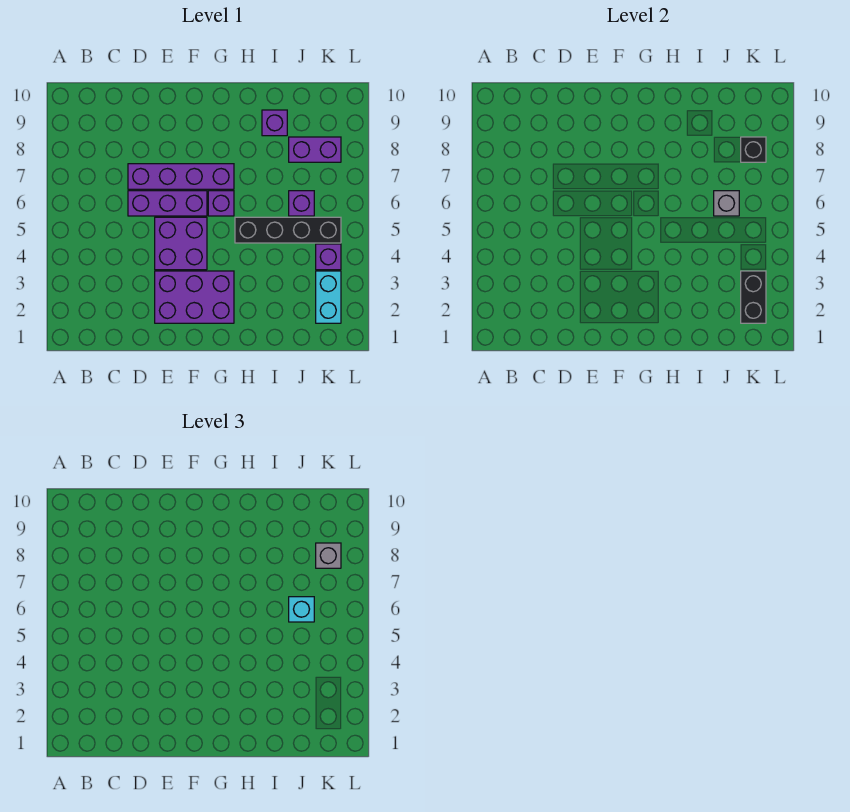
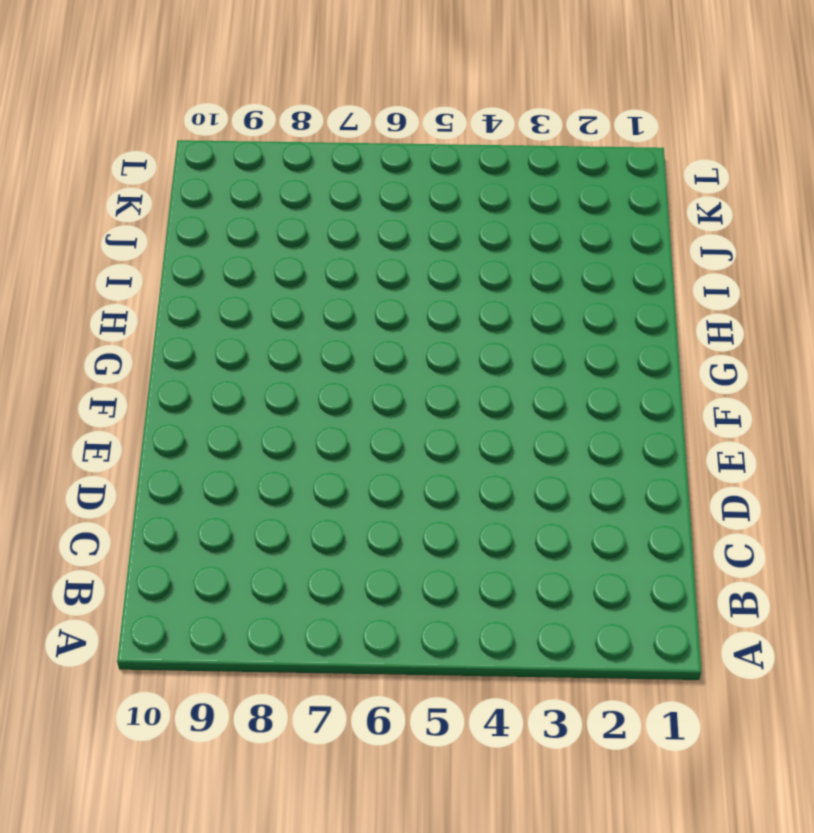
none -> purple 1x3 brick [128,191,207,216]
none -> purple 1x4 brick [128,164,234,189]
none -> purple 2x3 brick [155,271,234,323]

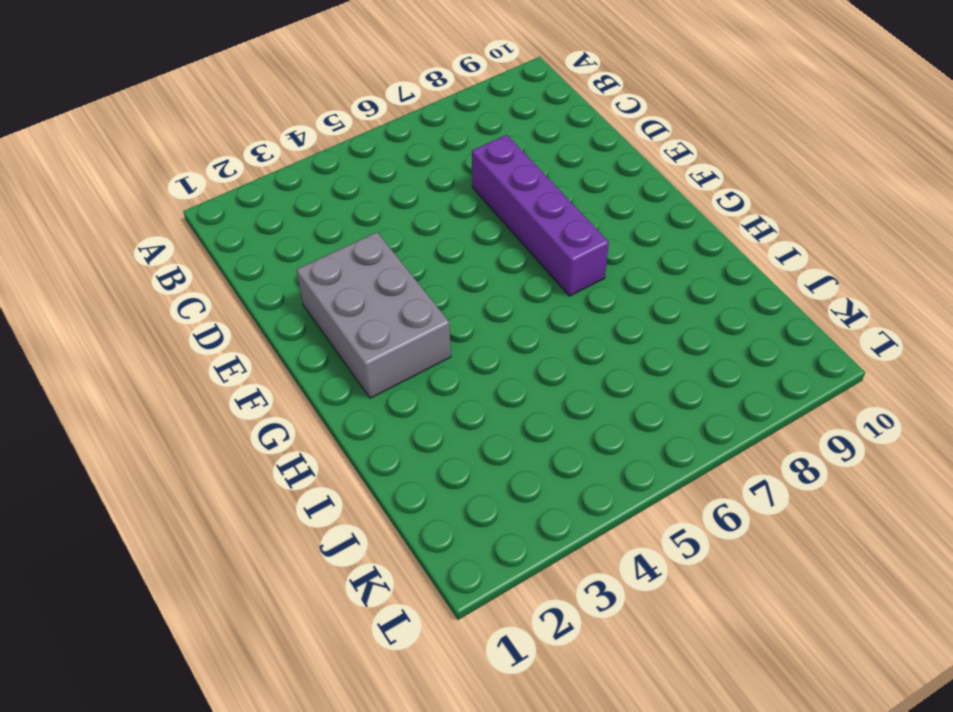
grey 2x3 brick [296,232,451,398] -> purple 2x3 brick [155,271,234,323]
none -> purple 1x3 brick [128,191,207,216]
none -> purple 2x2 brick [155,217,207,270]
none -> purple 1x1 brick [208,191,234,216]

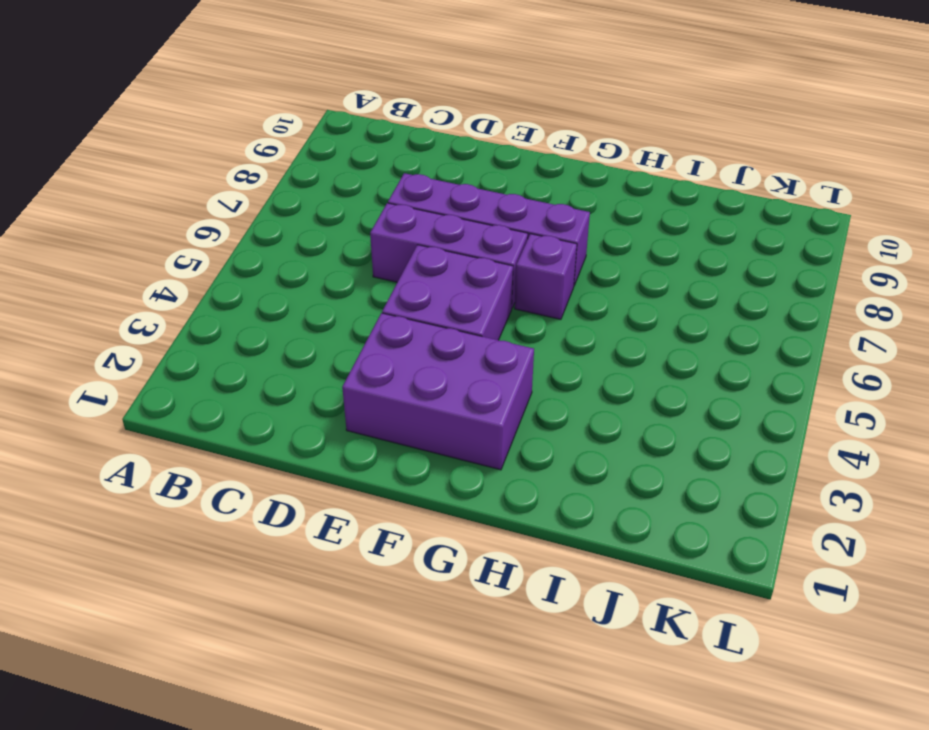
none -> black 1x4 brick [235,217,341,243]
none -> purple 1x1 brick [262,110,287,136]
none -> purple 1x1 brick [289,191,314,216]

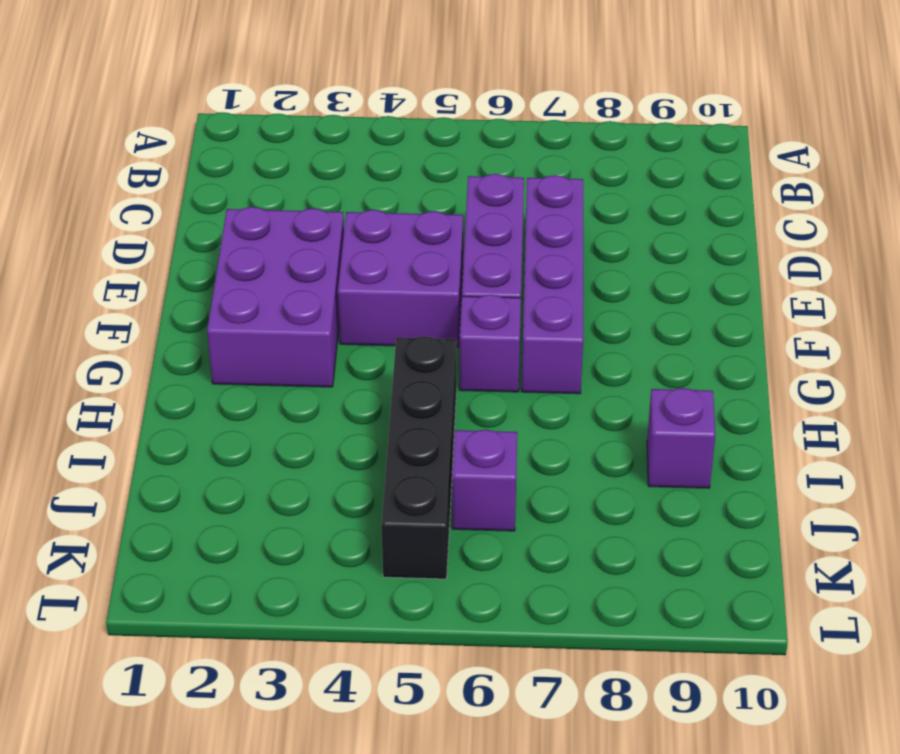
none -> purple 1x2 brick [289,137,341,162]
none -> cyan 1x2 brick [316,271,341,323]
none -> purple 1x1 brick [316,244,341,270]

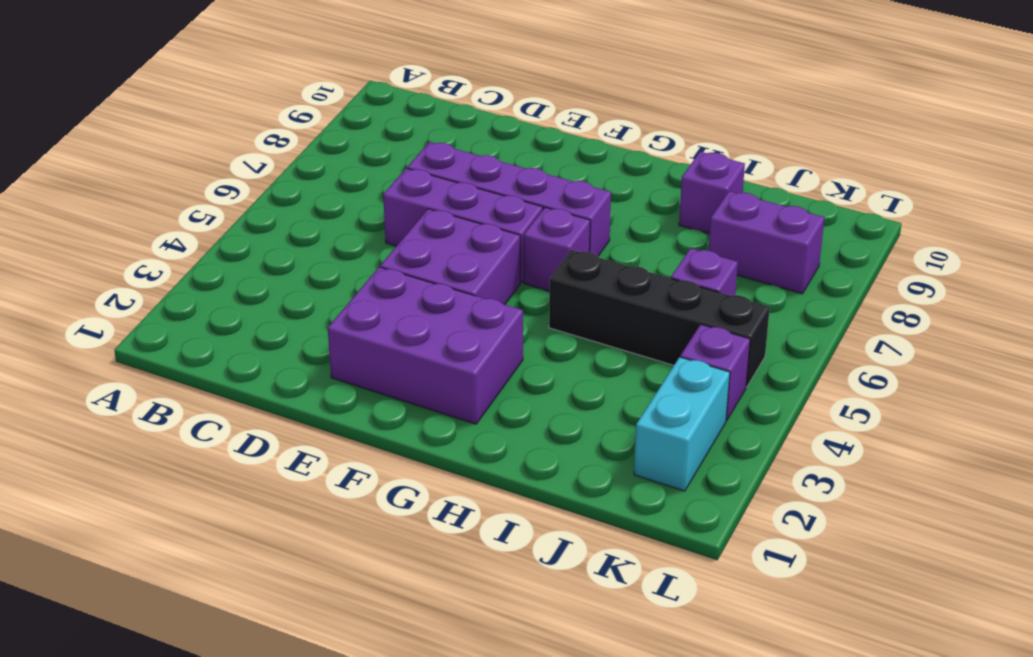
none -> grey 1x1 brick [714,191,739,216]
none -> black 1x2 brick [741,271,766,323]
none -> black 1x1 brick [741,137,766,162]

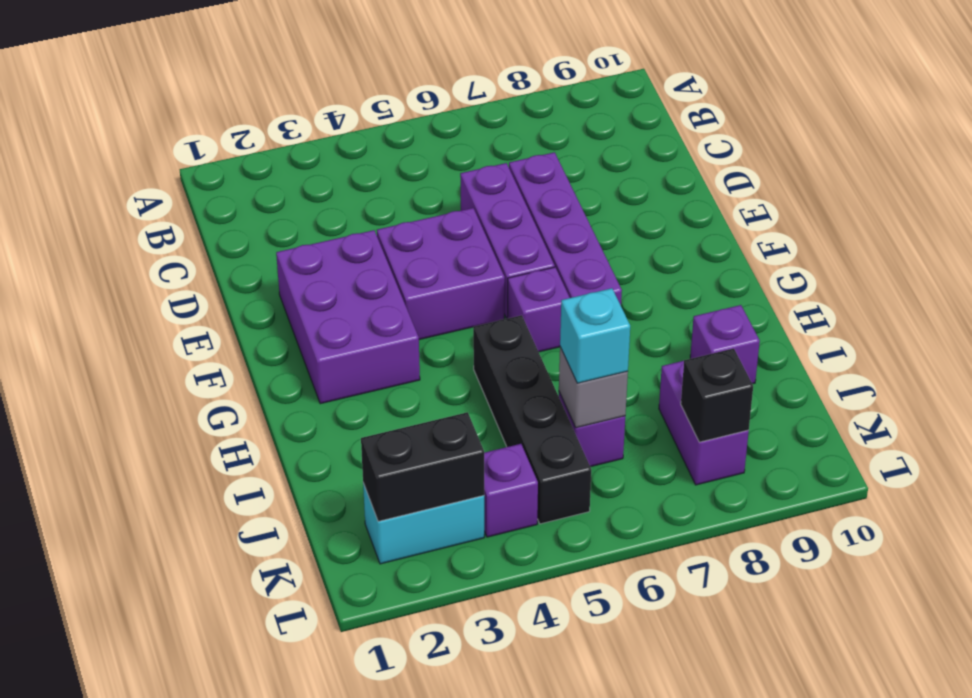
none -> grey 1x1 brick [316,543,341,568]

